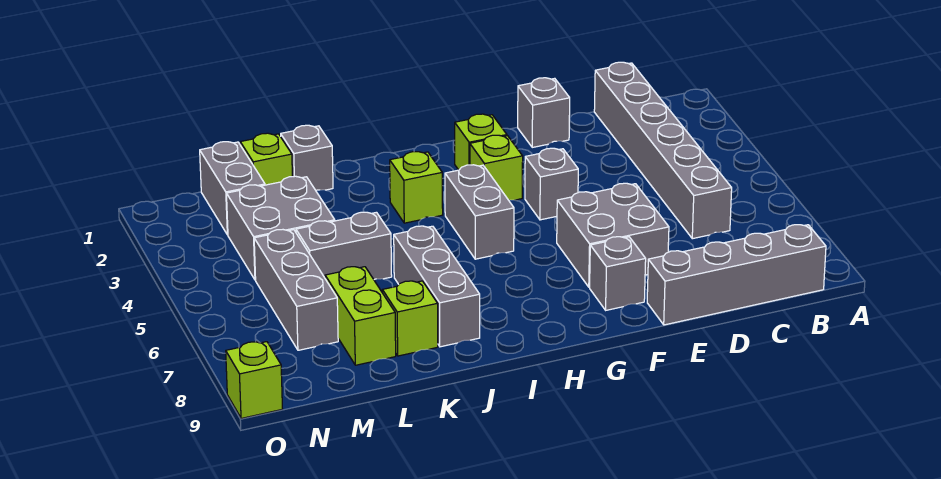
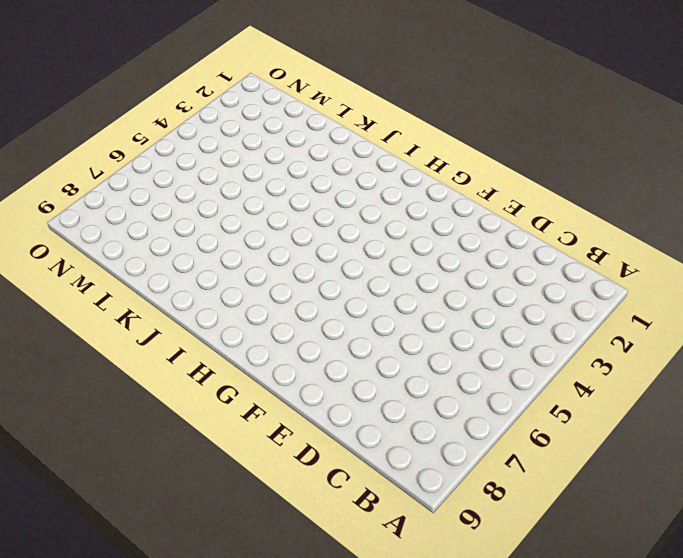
none -> grey 1x4 brick [647,225,826,325]
none -> grey 1x6 brick [594,62,732,239]
none -> grey 1x1 brick [518,78,570,147]

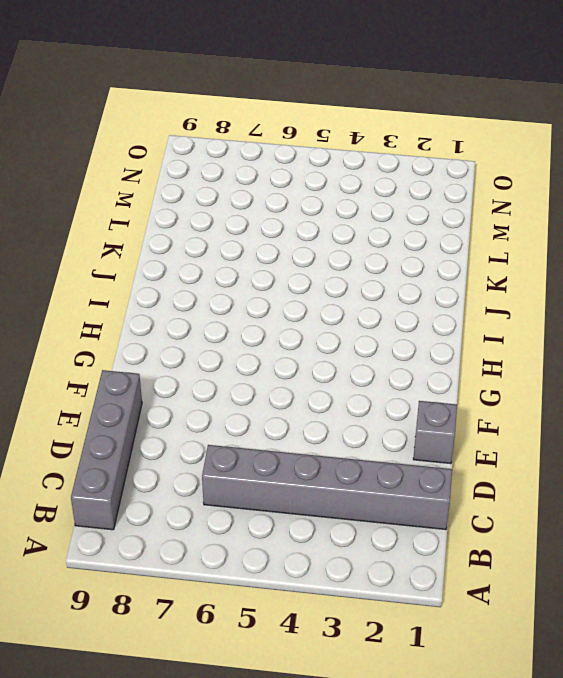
none -> grey 2x2 brick [557,183,669,287]
none -> grey 1x1 brick [525,148,578,220]
none -> grey 1x1 brick [590,237,646,310]

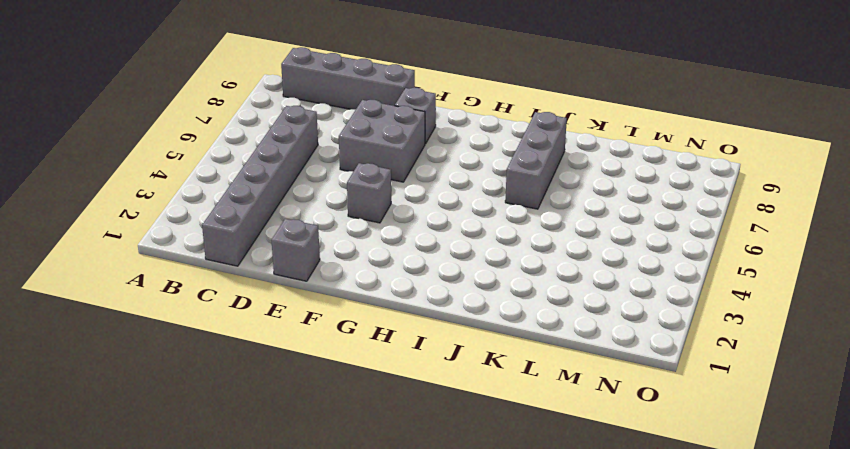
none -> lime 1x1 brick [455,114,507,170]
none -> lime 1x1 brick [470,135,523,200]
none -> grey 1x2 brick [445,165,514,259]

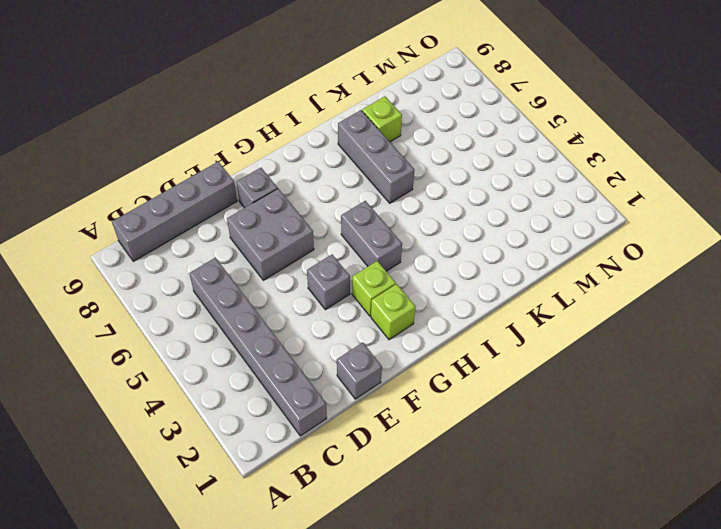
none -> lime 1x1 brick [390,152,443,223]
none -> grey 1x1 brick [281,125,333,190]
none -> grey 1x2 brick [296,212,392,279]

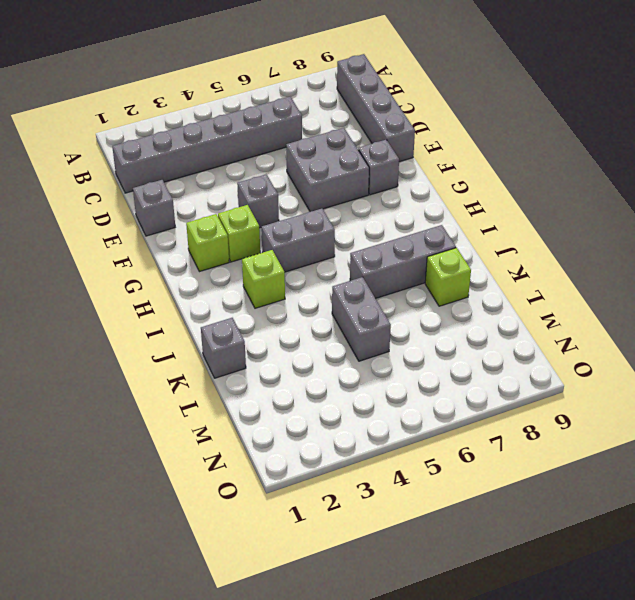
none -> lime 1x1 brick [240,133,292,185]
none -> grey 2x2 brick [227,176,335,280]
none -> lime 1x2 brick [325,267,396,365]

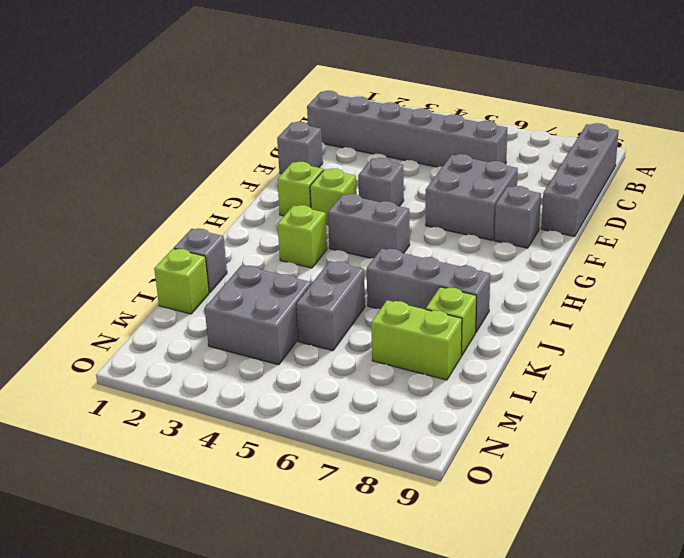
none -> grey 1x2 brick [200,142,265,235]
none -> grey 1x3 brick [254,230,338,350]
none -> lime 1x1 brick [226,342,282,418]

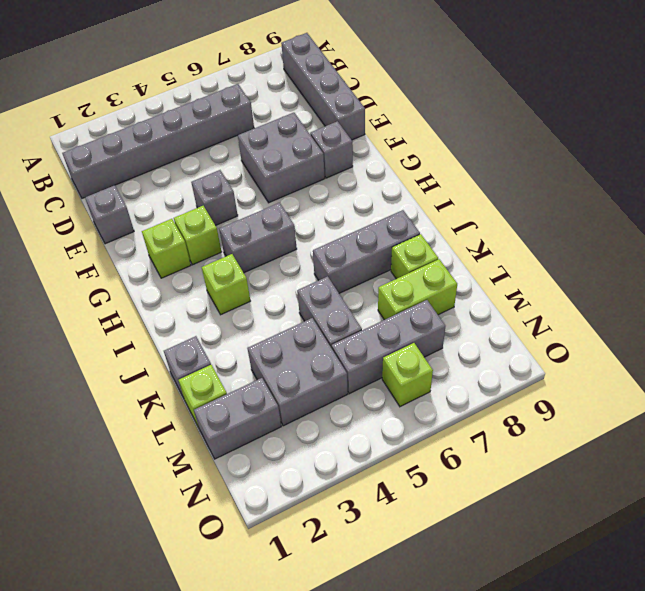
lime 1x1 brick [382,343,433,407] -> lime 1x1 brick moved to [226,342,282,418]

